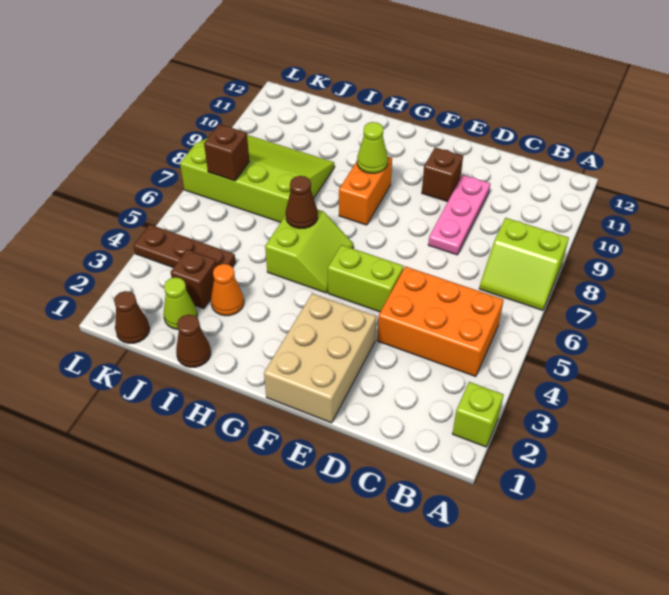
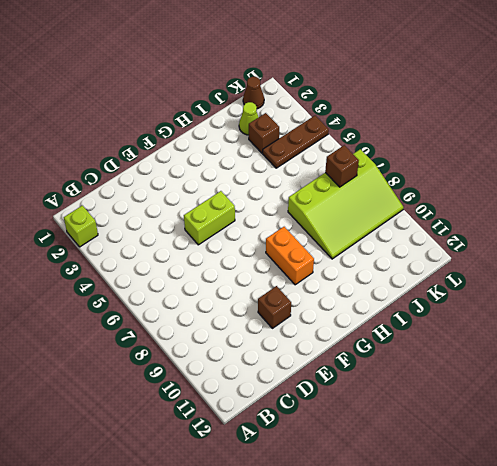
none -> lime 2x2 slope [479,218,569,310]
none -> orange 2x3 brick [377,266,504,377]
none -> pink 1x3 plate [428,175,490,255]

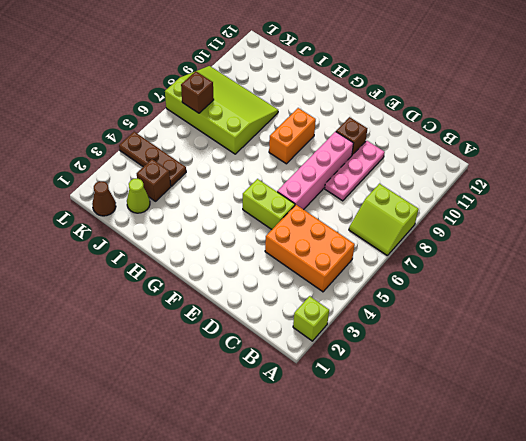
pink 1x4 brick [277,132,354,210] -> none
none -> tan 2x3 brick [264,294,376,423]
none -> lime 2x2 slope [265,210,353,293]
none -> brown 1x1 cone [176,315,211,367]

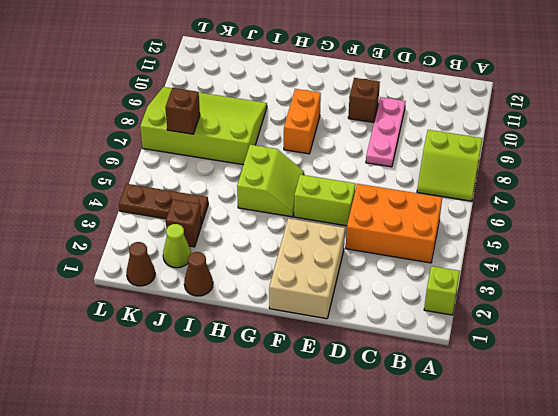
none -> orange 1x1 cone [211,264,244,316]
none -> lime 1x1 cone [357,122,388,173]
none -> brown 1x1 cone [286,176,318,228]

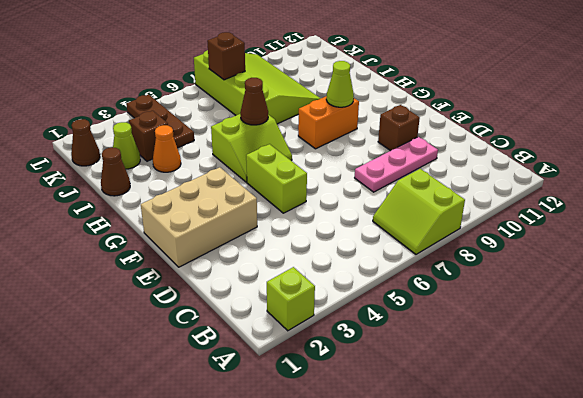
none -> orange 2x3 brick [377,266,504,377]

